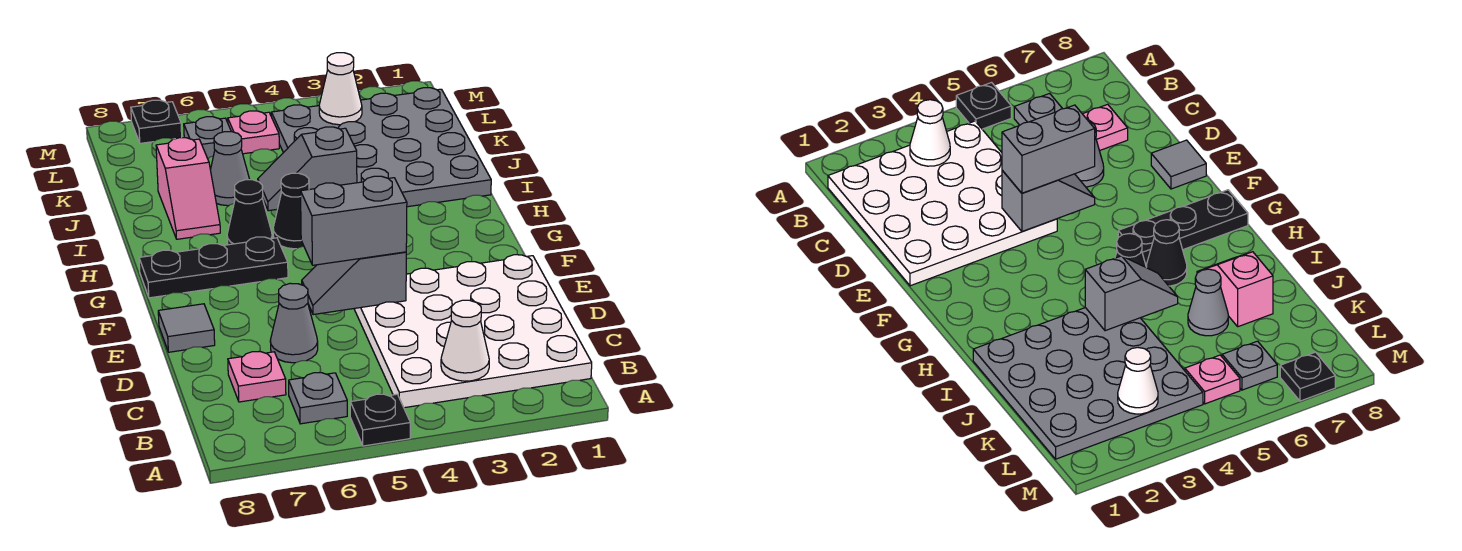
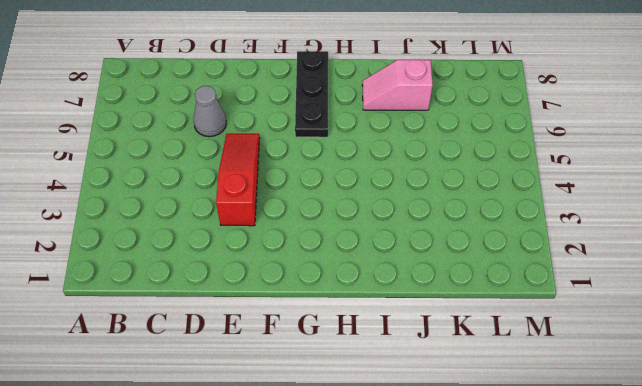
red 1x3 slope [216,134,260,226] -> white 4x4 plate [354,255,592,408]
none -> black 1x1 plate [350,394,410,446]
none -> grey 1x1 plate [289,373,347,424]
none -> pink 1x1 plate [228,352,286,402]

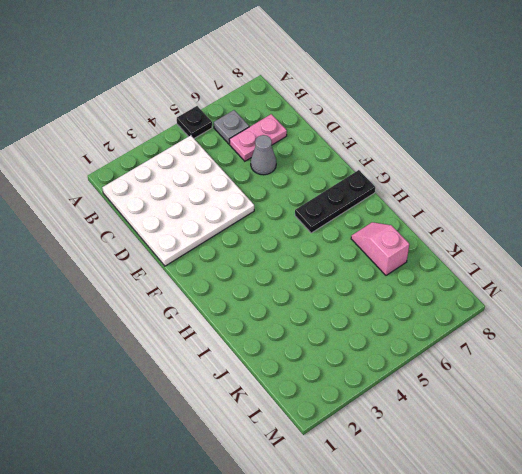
pink 1x2 plate [229,114,287,161] -> pink 1x1 plate [228,352,286,402]
none -> grey 1x1 tile [158,304,215,352]
none -> black 1x1 cone [273,173,309,249]
none -> black 1x1 cone [227,180,272,245]

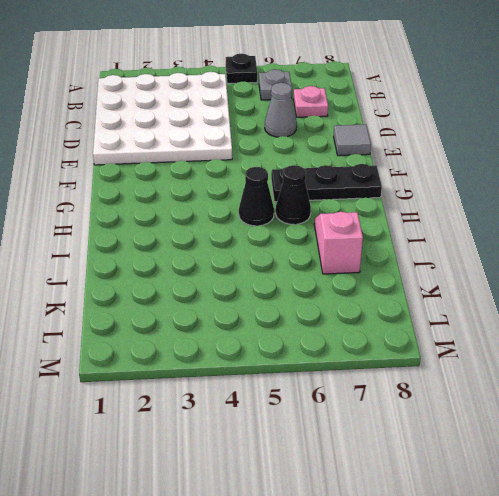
none -> grey 4x4 plate [271,88,491,207]
none -> grey 1x1 cone [211,132,250,206]
none -> pink 1x1 plate [228,111,279,154]

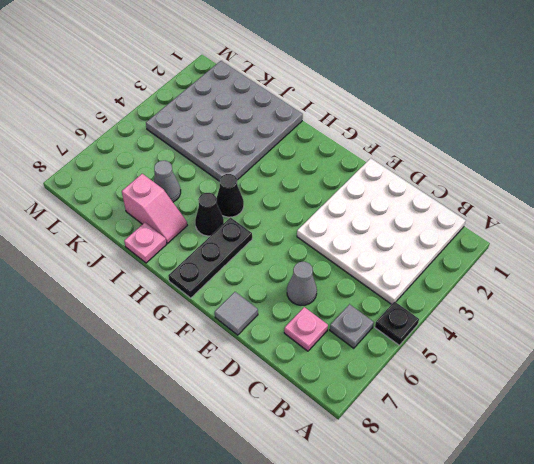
pink 1x1 plate [124,223,167,263] -> pink 1x1 plate moved to [228,111,279,154]
none -> grey 1x1 plate [184,117,231,159]
none -> black 1x1 plate [131,100,182,143]
none -> white 1x1 cone [441,300,489,381]

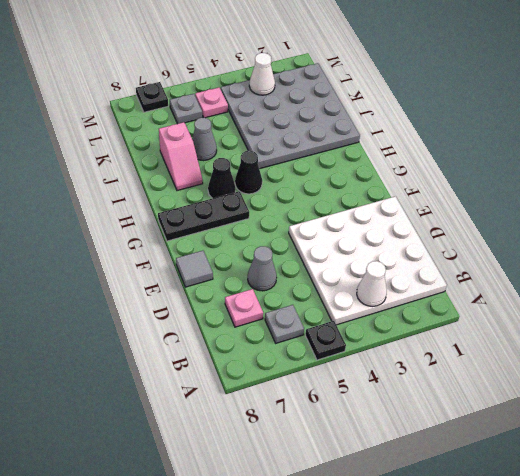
none -> grey 1x2 slope [302,252,406,315]
none -> grey 1x2 slope [258,127,357,211]
none -> grey 1x2 brick [301,176,407,265]

